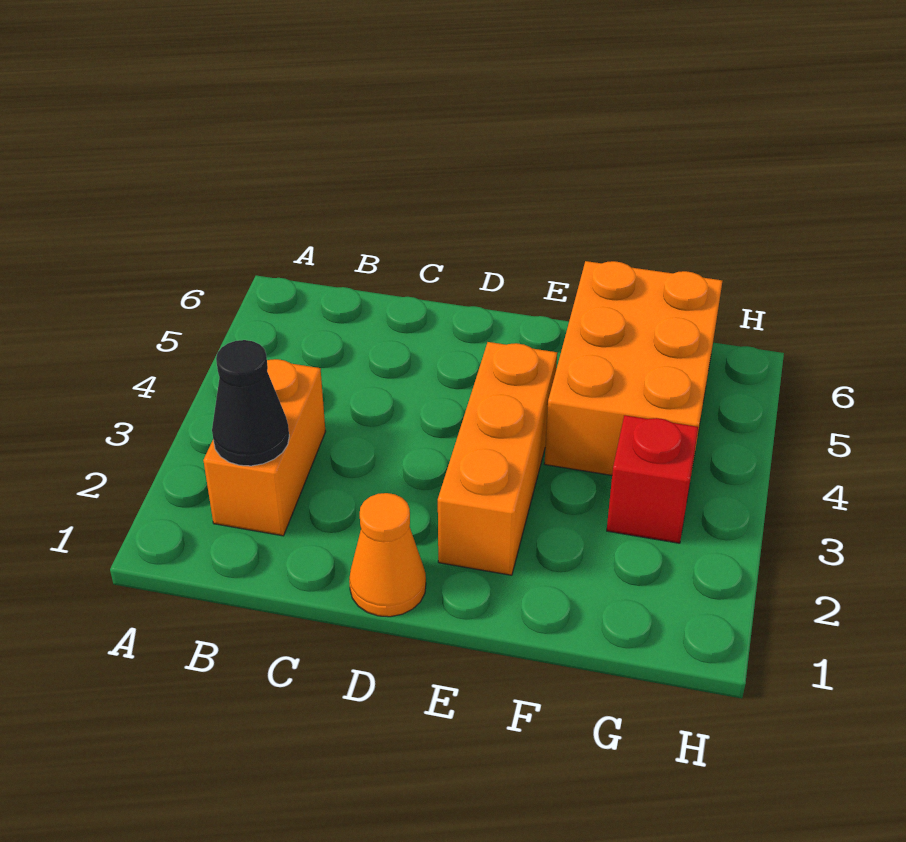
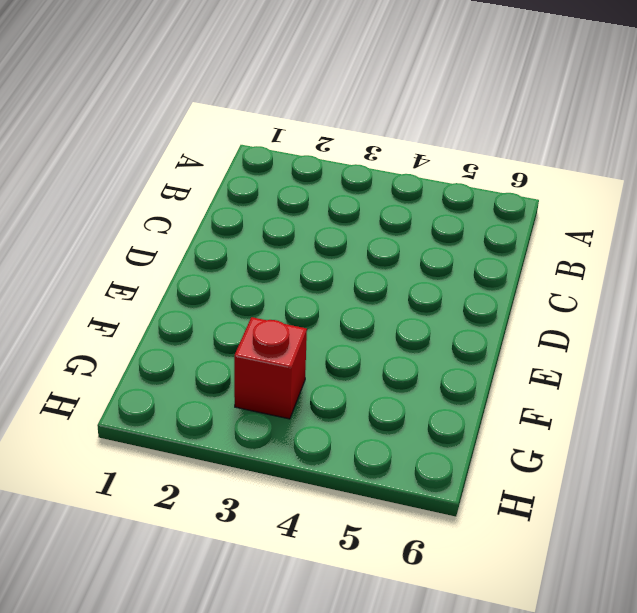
none -> orange 1x2 brick [203,359,326,536]
none -> orange 1x1 cone [349,493,426,617]

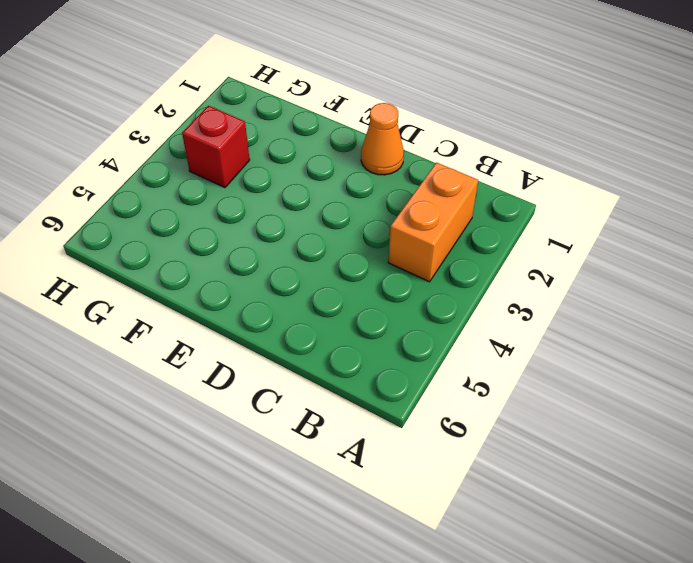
none -> orange 1x3 brick [438,342,557,575]
none -> orange 2x3 brick [544,261,722,475]

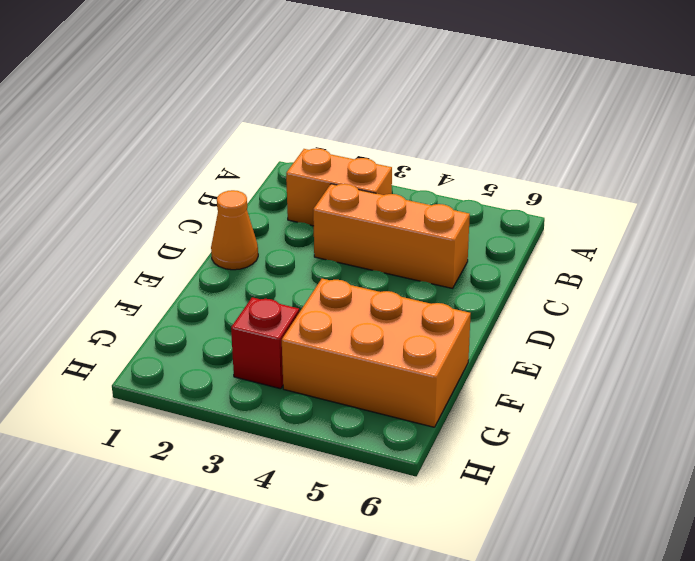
orange 1x3 brick [313,184,470,288] -> orange 1x3 brick moved to [438,342,557,575]
none -> black 1x1 cone [212,340,289,466]

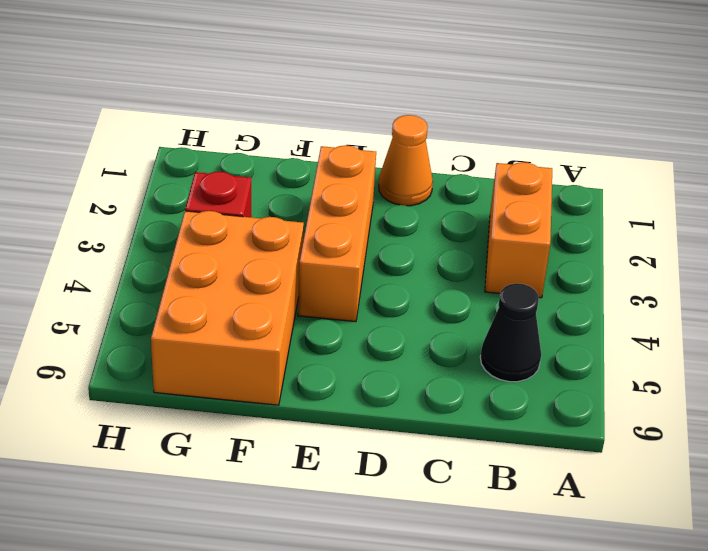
black 1x1 cone [480,283,541,382] -> black 1x1 cone moved to [212,340,289,466]

